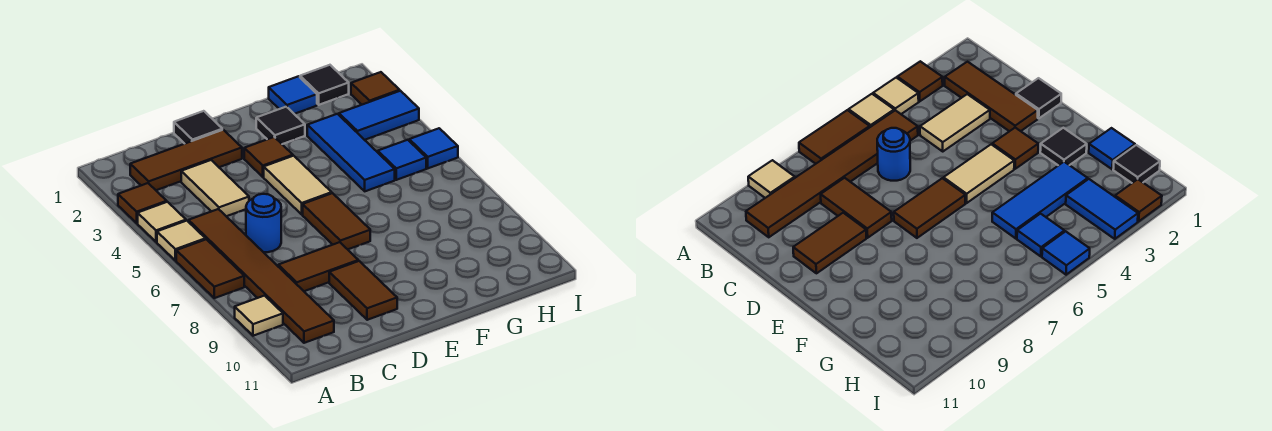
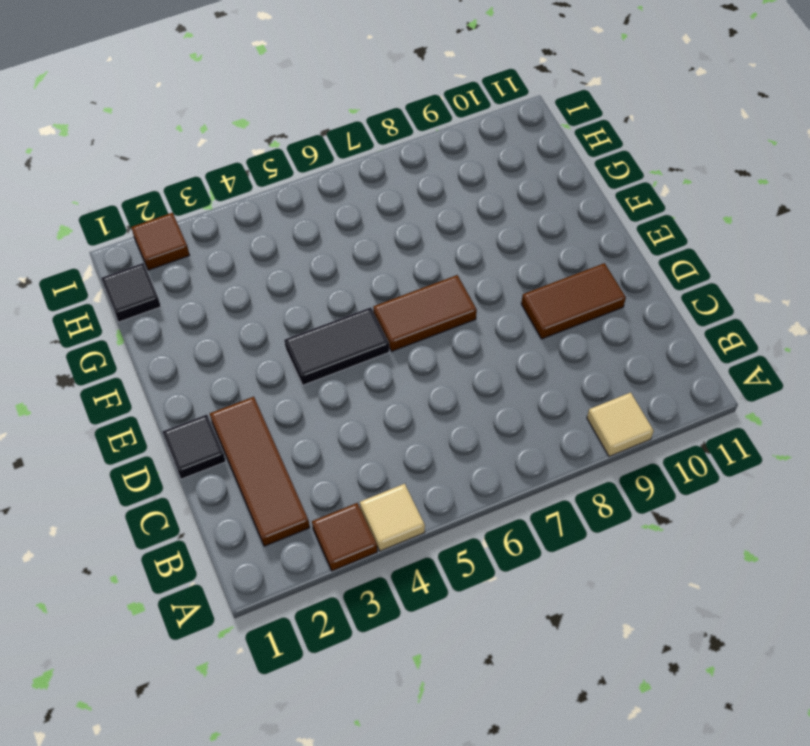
black 1x2 tile [284,307,389,385] -> tan 1x2 tile [264,156,332,214]
none -> tan 1x1 tile [157,221,205,261]
none -> brown 1x2 tile [176,239,244,298]
none -> brown 1x6 tile [189,209,334,343]

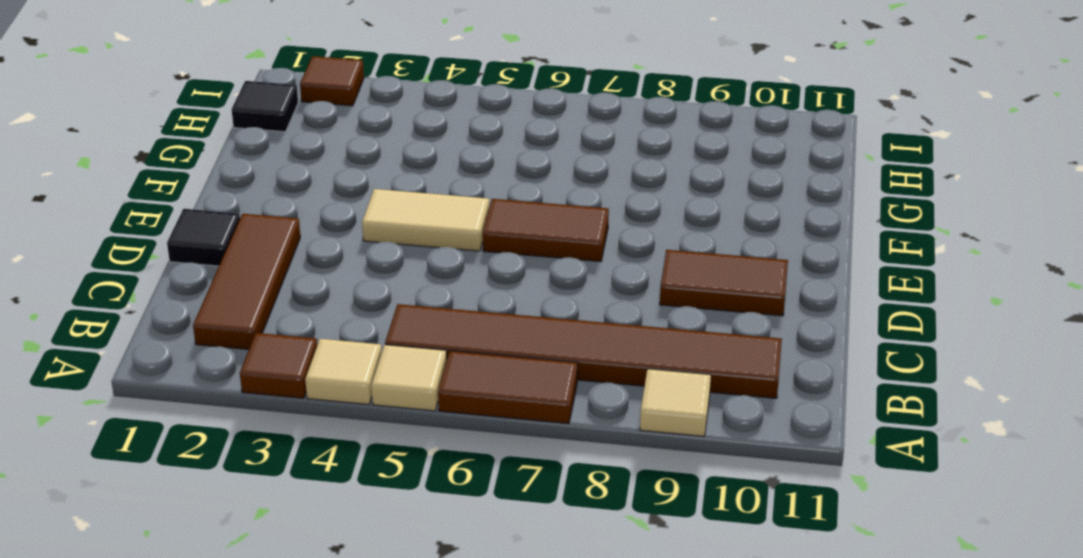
none -> tan 1x2 tile [181,160,249,216]
none -> blue 1x1 round brick [246,194,281,252]
none -> brown 1x2 tile [278,242,358,291]

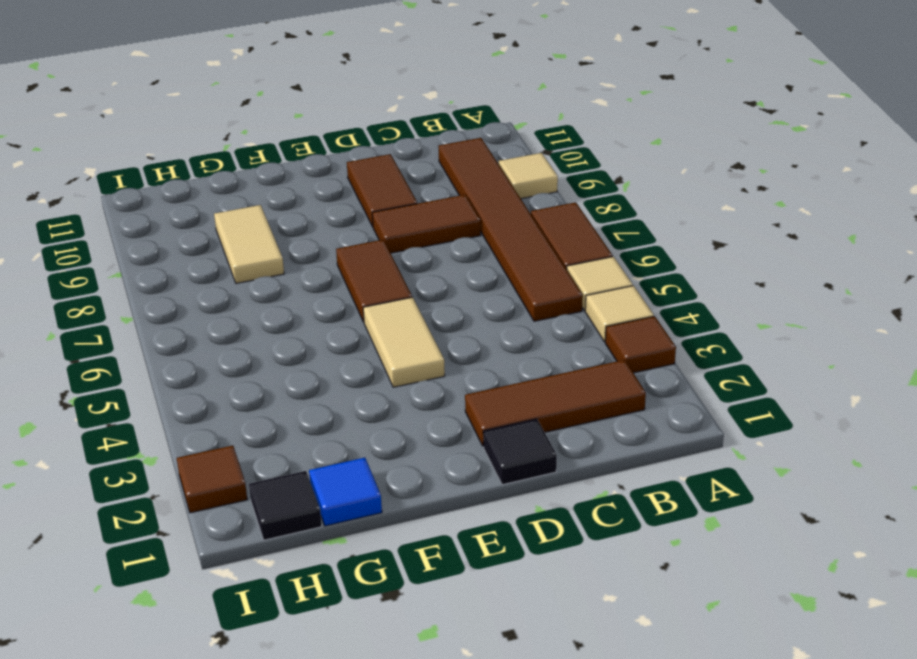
tan 1x2 tile [214,205,284,283] -> tan 1x2 tile moved to [181,160,249,216]
none -> blue 1x1 round brick [246,194,281,252]
none -> brown 1x1 tile [244,137,293,177]
none -> black 1x1 tile [256,107,305,144]

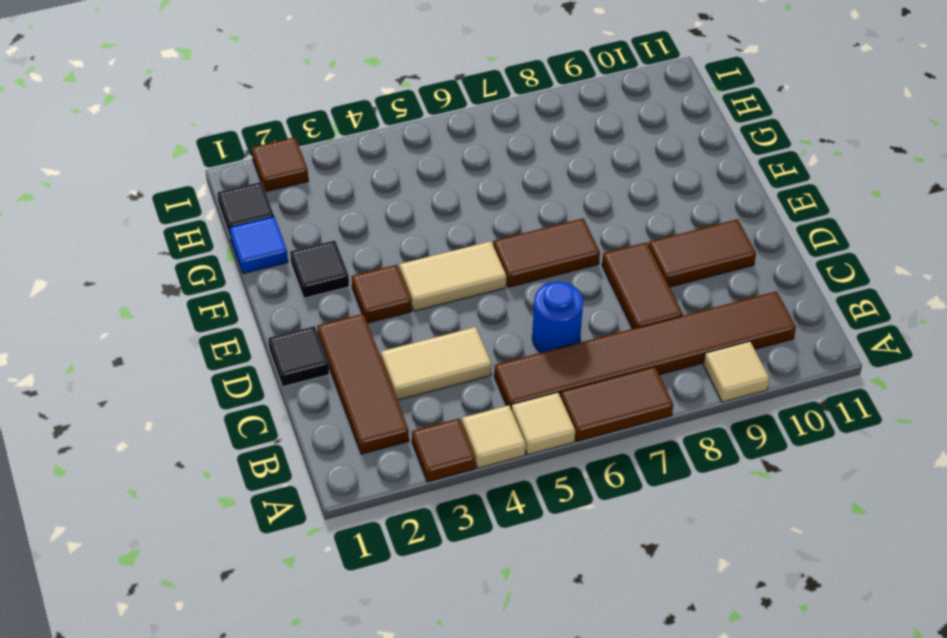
none -> blue 1x3 tile [307,114,395,191]
none -> blue 1x2 tile [339,91,419,140]
none -> blue 1x1 tile [378,140,426,180]

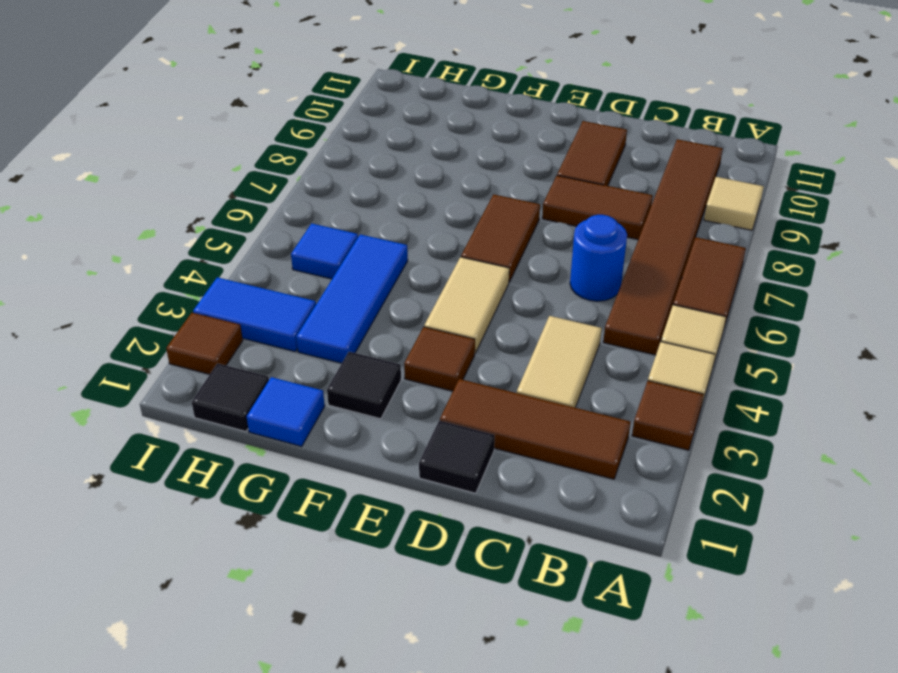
none -> blue 1x1 tile [409,128,458,168]

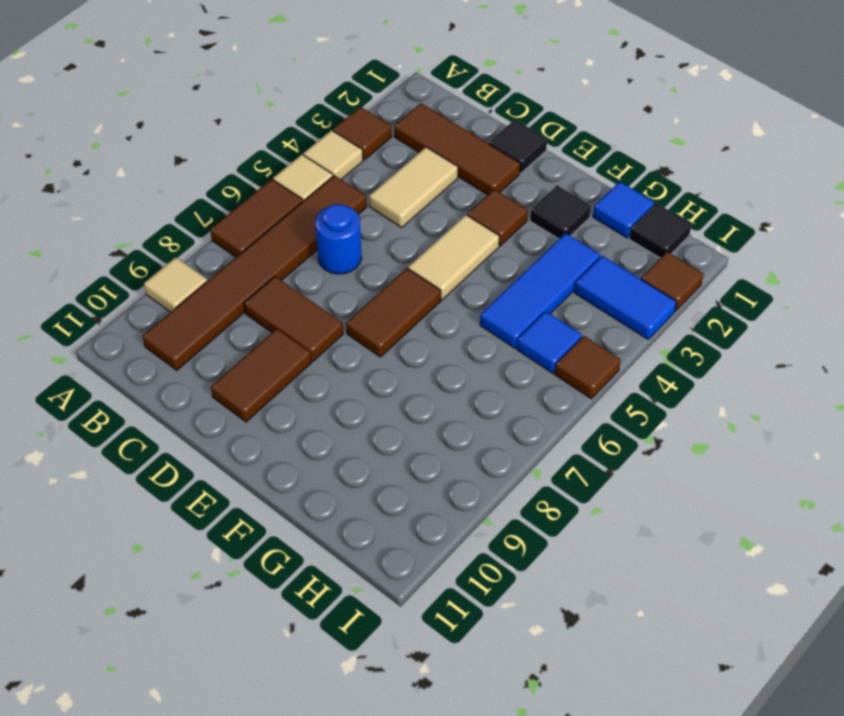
brown 1x1 tile [555,336,621,399] -> blue 1x1 tile [409,128,458,168]

